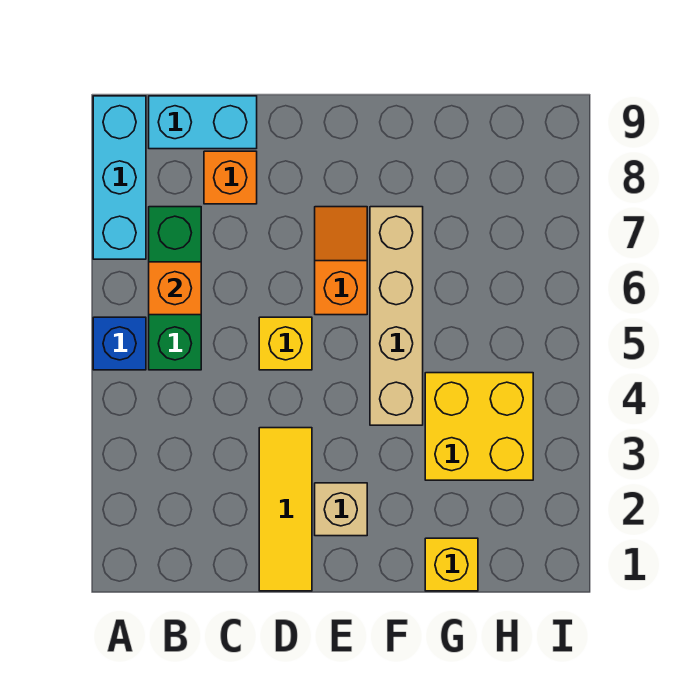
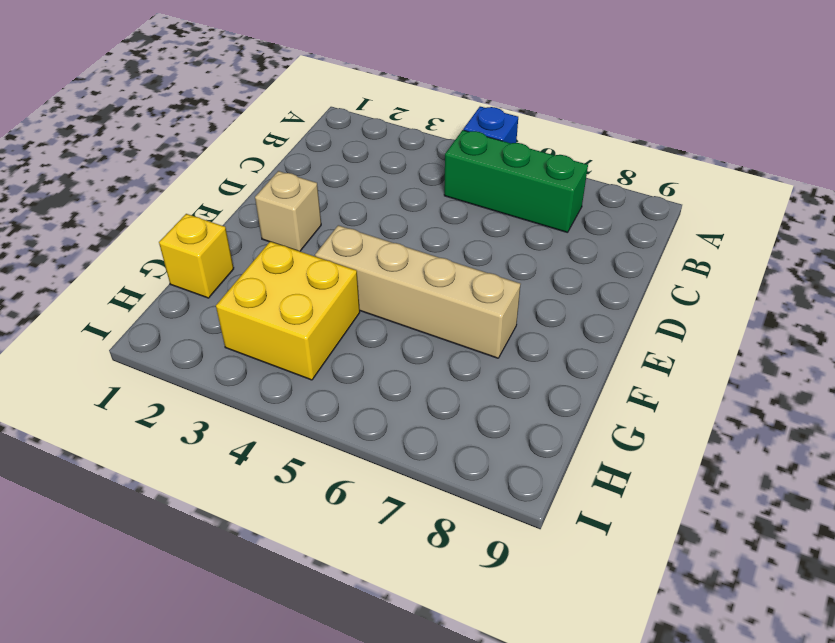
none -> cyan 1x3 brick [93,96,146,259]
none -> cyan 1x2 brick [149,96,257,149]
none -> orange 1x1 brick [204,151,257,204]

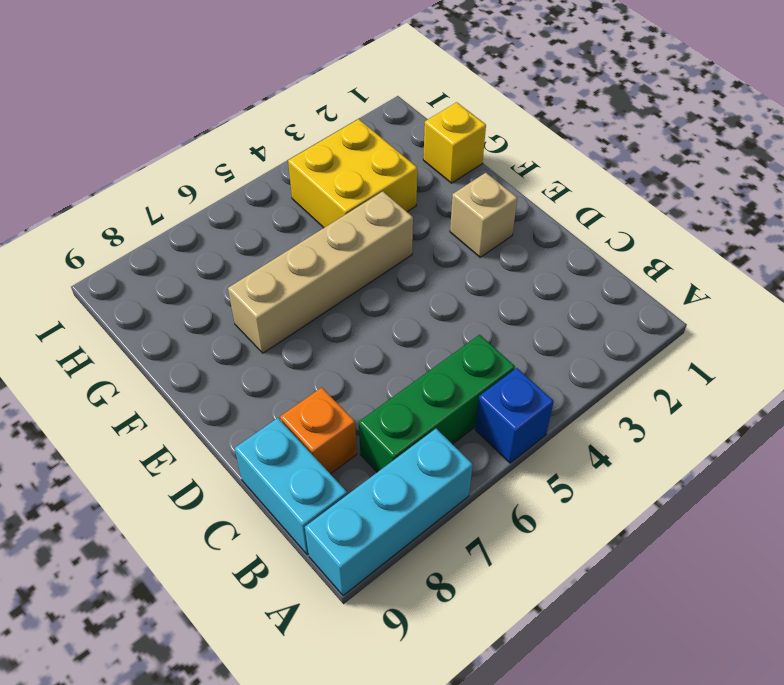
none -> yellow 1x3 tile [259,428,312,591]
none -> yellow 1x1 brick [259,317,312,370]
none -> orange 1x2 slope [315,207,367,315]

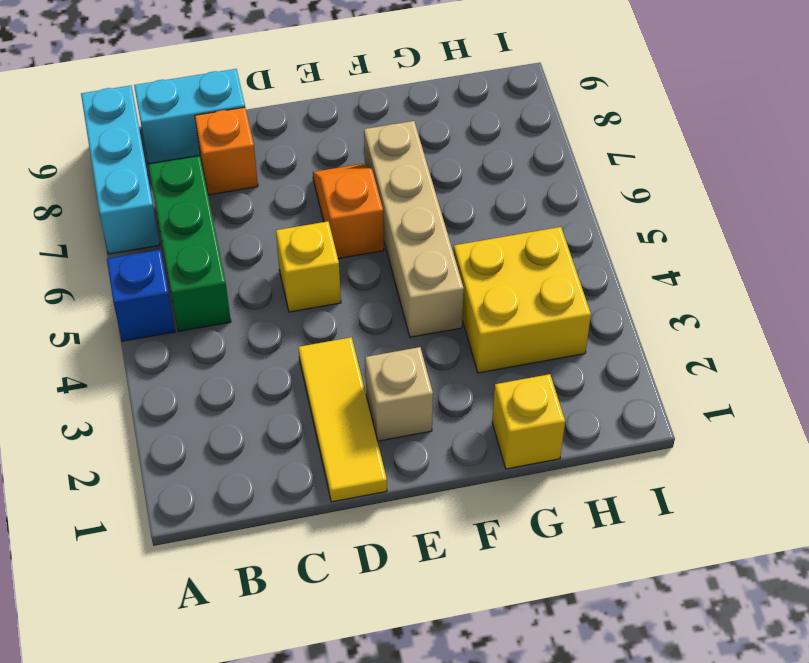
none -> orange 1x1 brick [149,262,201,315]

